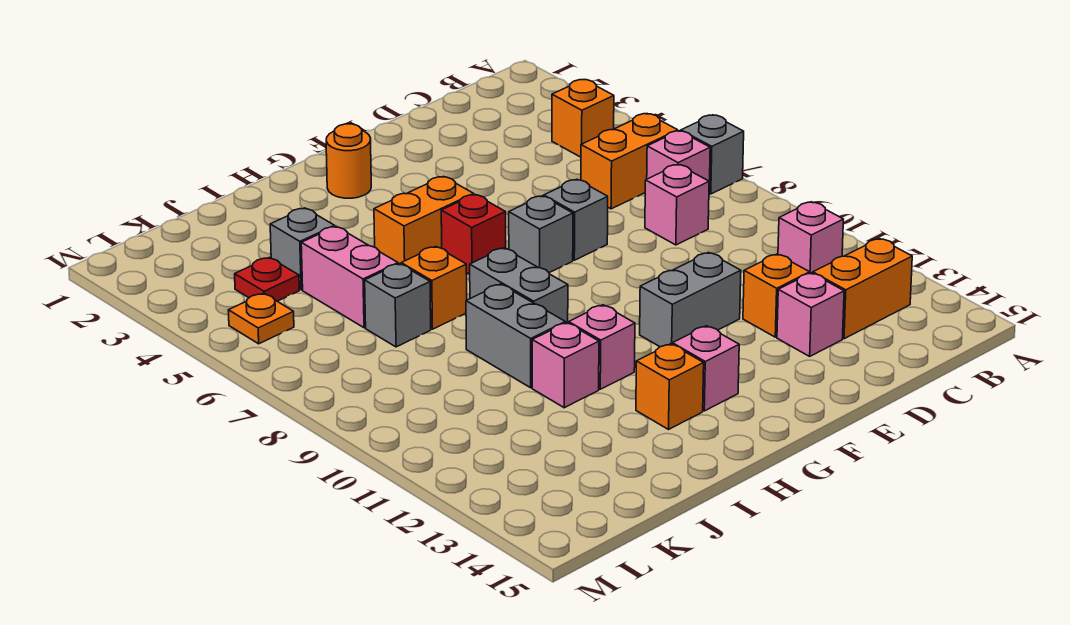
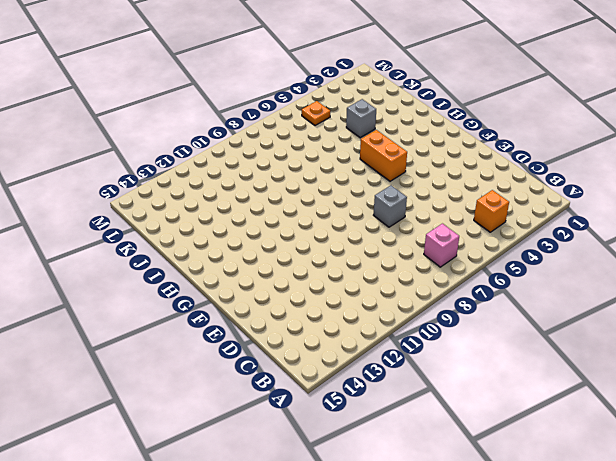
none -> grey 1x1 brick [681,115,744,194]
none -> orange 1x2 brick [581,114,678,209]
none -> pink 1x1 brick [778,202,843,273]

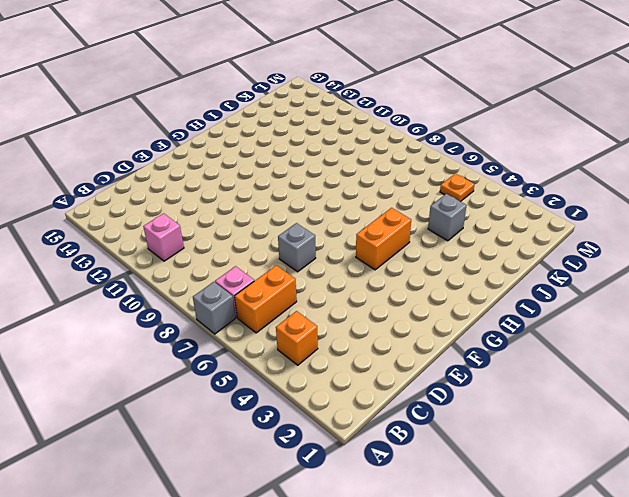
none -> orange 1x2 brick [813,238,912,339]
none -> pink 1x1 brick [645,165,709,245]
none -> orange 1x1 brick [743,254,810,337]

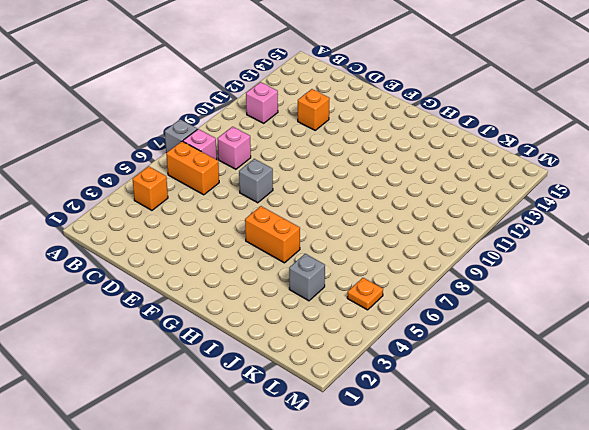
none -> orange 1x2 brick [813,238,912,339]
none -> pink 1x1 brick [777,273,844,356]
none -> grey 1x2 brick [640,252,741,347]

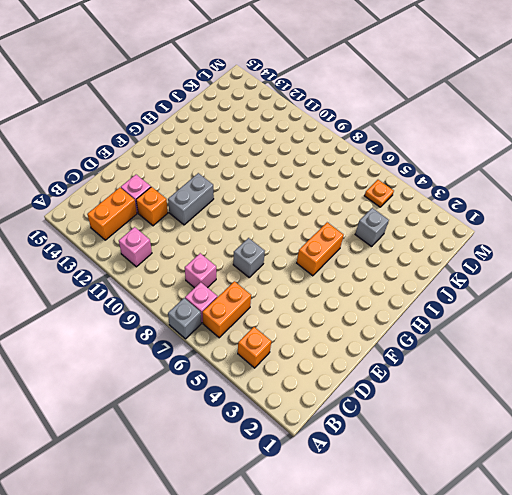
none -> grey 1x1 brick [509,196,573,273]
none -> orange 1x1 round brick [326,124,371,198]
none -> red 1x1 brick [441,195,506,274]

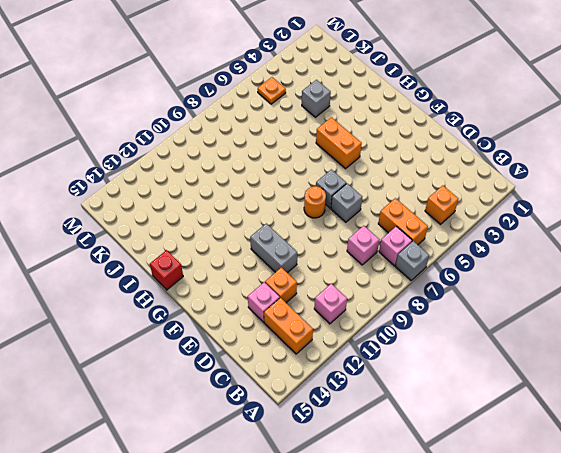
orange 1x1 round brick [304,186,326,218] -> orange 1x1 round brick moved to [326,124,371,198]
red 1x1 brick [150,250,183,290] -> red 1x1 brick moved to [441,195,506,274]
none -> pink 1x1 brick [672,326,739,411]
none -> grey 1x2 brick [470,248,568,323]
none -> pink 1x1 brick [569,305,635,389]

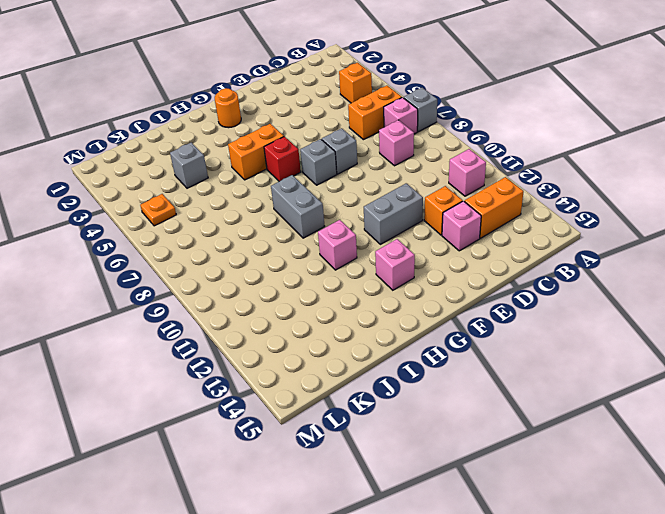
none -> orange 1x1 brick [636,344,704,429]
none -> orange 1x1 brick [401,246,467,329]
none -> grey 1x2 brick [466,284,565,388]

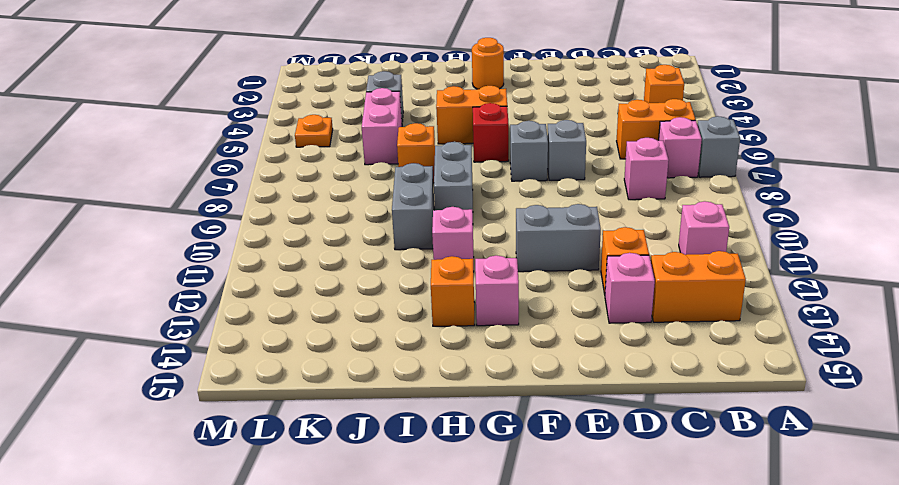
none -> pink 1x1 brick [532,323,599,408]
none -> grey 1x1 brick [365,264,431,347]
none -> red 1x1 plate [235,258,299,301]

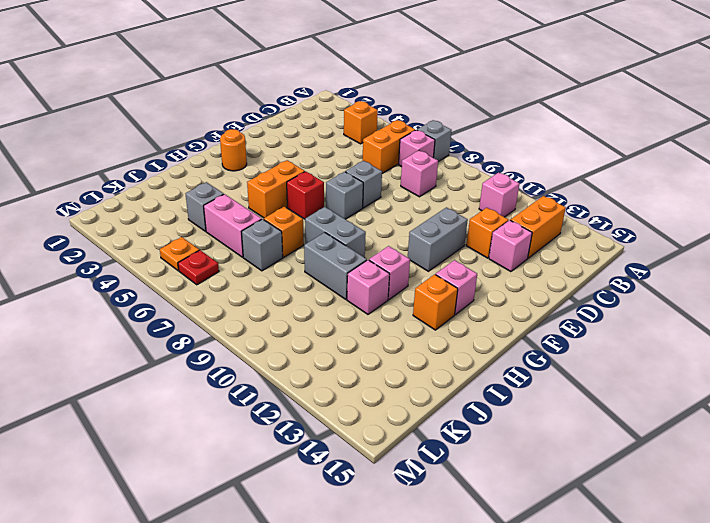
red 1x1 plate [178,250,219,285] -> red 1x1 plate moved to [235,258,299,301]

